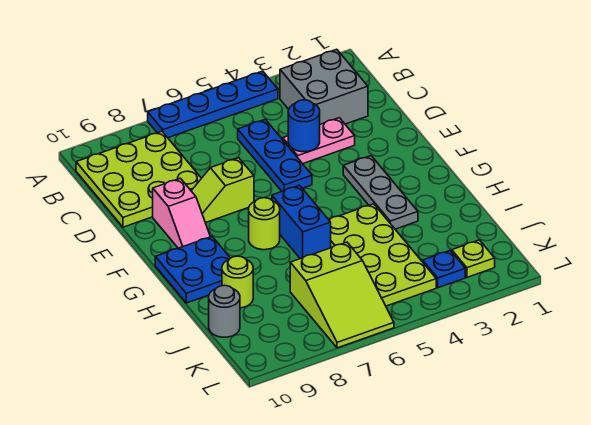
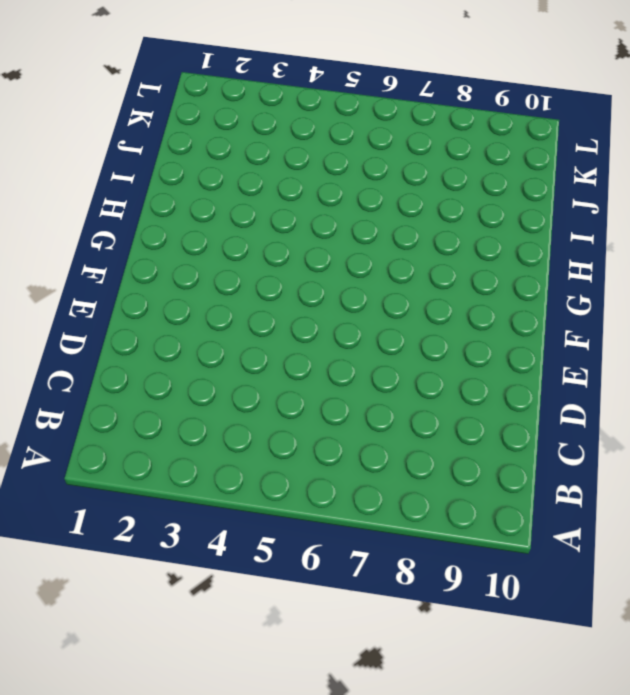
none -> blue 1x4 plate [148,71,278,138]
none -> grey 2x2 brick [280,49,368,124]
none -> lime 3x3 plate [76,131,201,227]

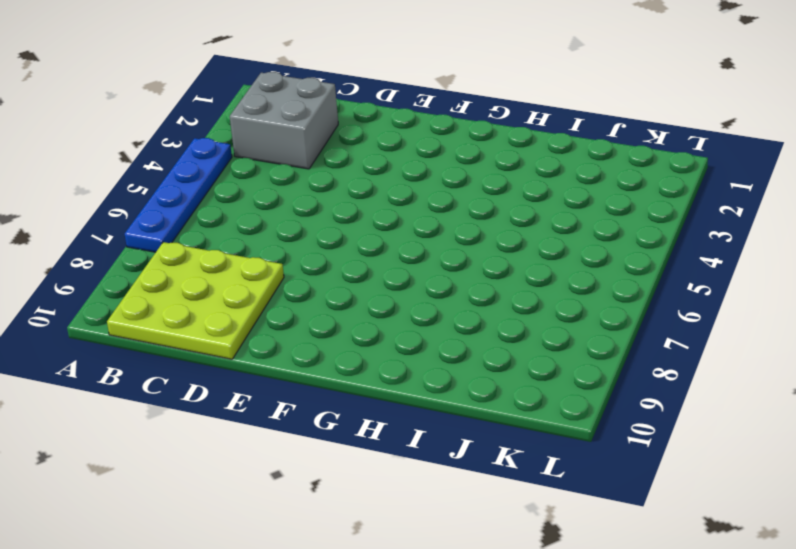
none -> blue 1x3 plate [238,119,312,191]
none -> pink 1x2 plate [283,118,355,164]
none -> lime 1x2 slope [192,158,254,223]

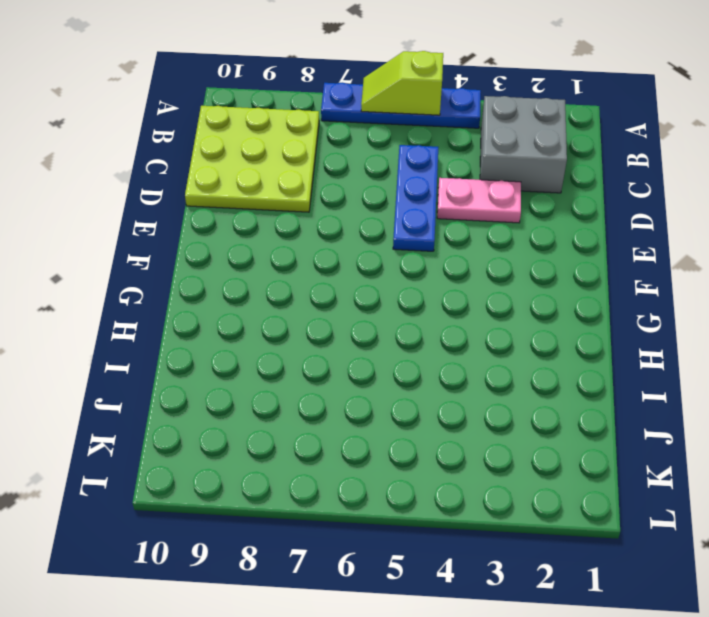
lime 1x2 slope [361,51,443,115] -> lime 1x2 slope moved to [192,158,254,223]
none -> pink 1x2 slope [153,178,210,248]
none -> grey 1x3 plate [343,156,418,229]
none -> blue 1x2 brick [272,185,331,259]

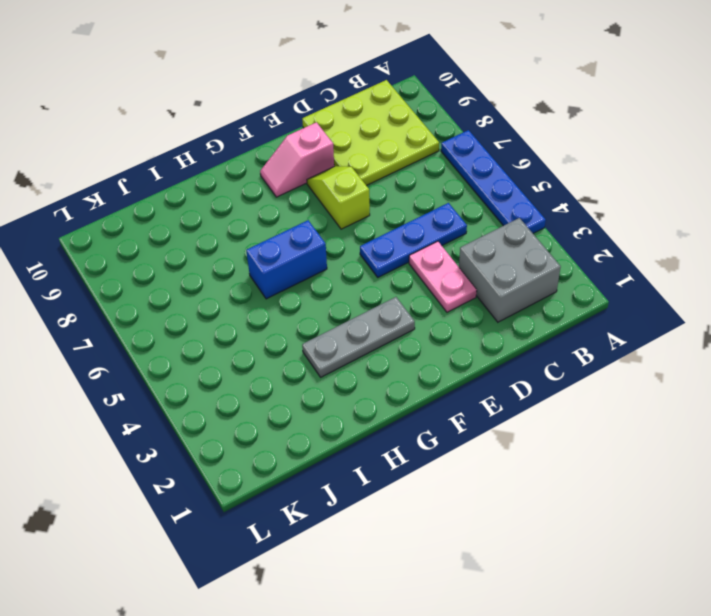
none -> lime 1x1 round brick [249,198,280,250]
none -> blue 2x2 plate [155,237,230,303]
none -> lime 2x4 plate [329,204,436,306]

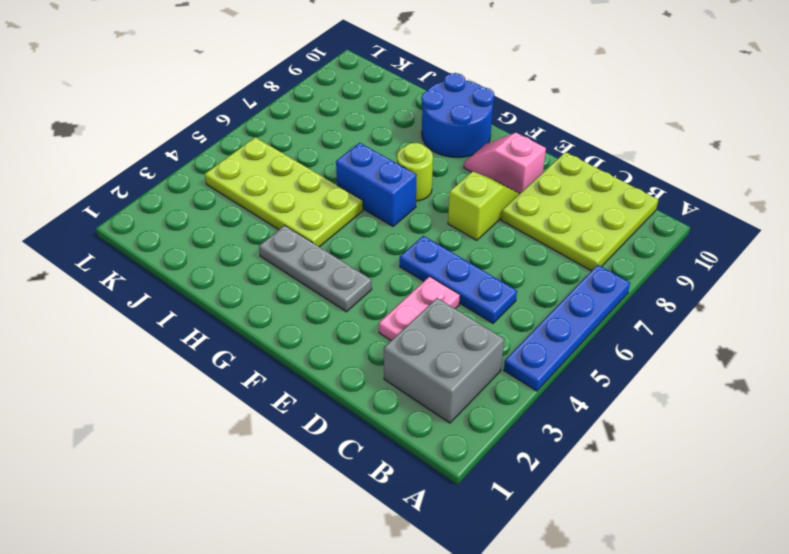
blue 2x2 round brick [422,73,494,157] -> blue 2x2 plate [155,237,230,303]
none -> lime 1x1 round brick [222,256,253,308]
none -> lime 2x3 slope [290,242,394,348]
none -> grey 1x1 round brick [209,285,240,337]

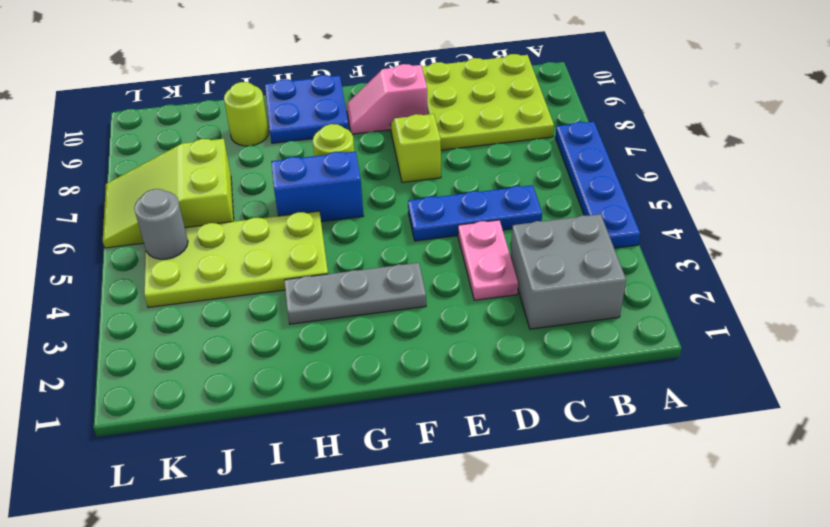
grey 1x1 round brick [134,189,188,259] -> grey 1x1 round brick moved to [209,285,240,337]
none -> lime 1x1 plate [452,240,495,277]
none -> blue 1x1 plate [423,250,465,288]
none -> blue 1x1 round brick [288,100,320,152]

